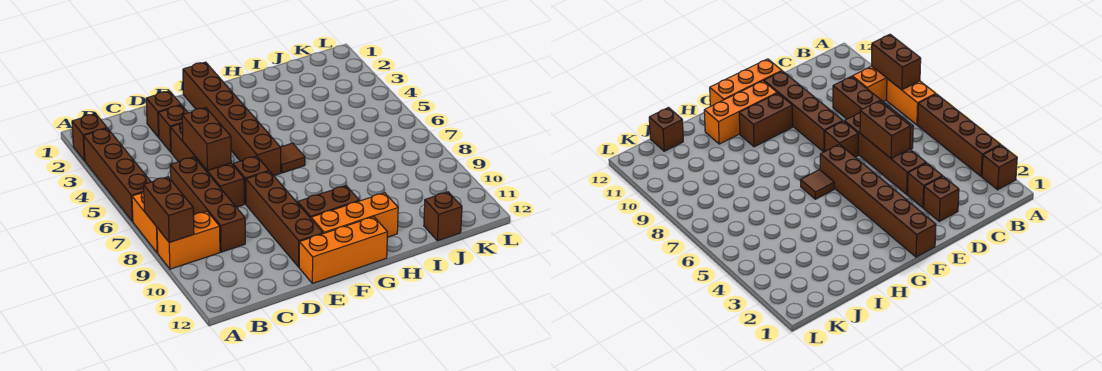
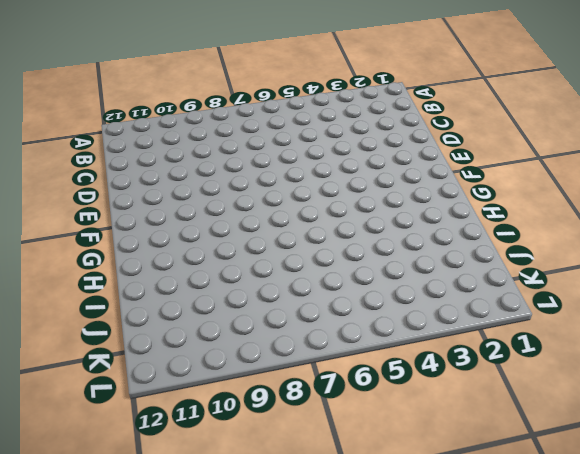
none -> brown 1x1 brick [72,114,107,161]
none -> brown 1x4 brick [84,128,151,222]
none -> orange 1x2 brick [132,192,158,253]

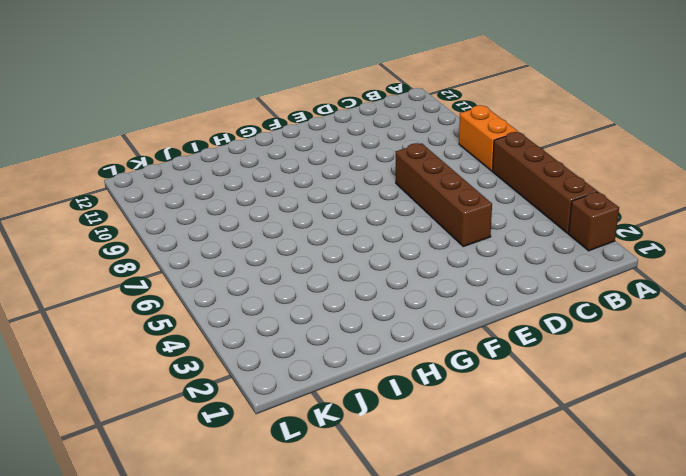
none -> orange 1x2 brick [157,211,220,269]
none -> brown 1x4 brick [170,157,245,252]
none -> brown 1x1 brick [146,91,181,137]

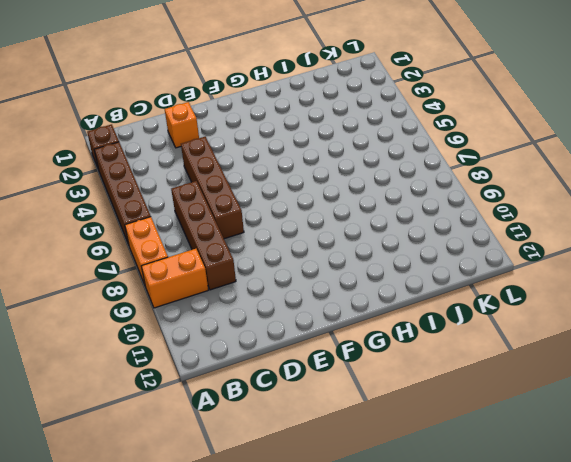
orange 1x1 brick [165,102,199,148] -> brown 1x1 brick [146,91,181,137]
none -> brown 1x1 brick [158,105,188,152]
none -> brown 1x1 brick [233,156,269,204]
none -> brown 1x4 brick [246,171,323,267]

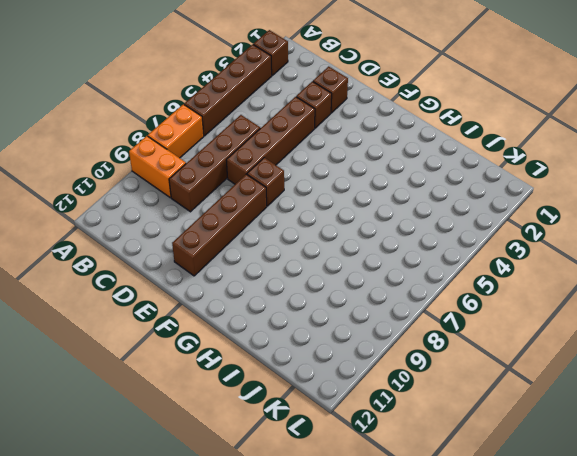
none -> orange 1x3 brick [299,217,387,283]
none -> brown 1x6 brick [183,62,281,176]
none -> brown 1x2 brick [298,186,359,218]

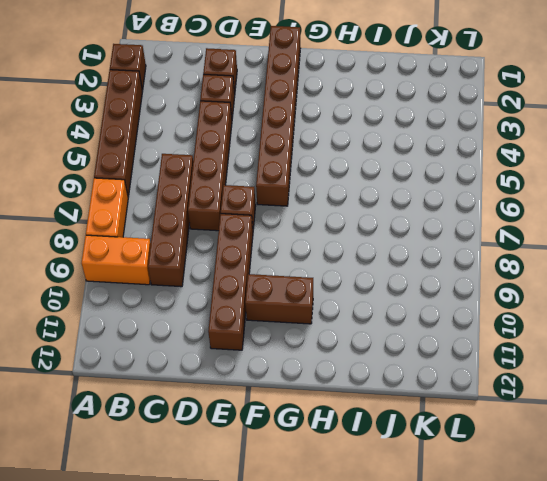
none -> orange 1x3 brick [299,217,387,283]
none -> orange 1x3 brick [311,193,398,237]
none -> brown 1x1 tile [281,143,305,173]

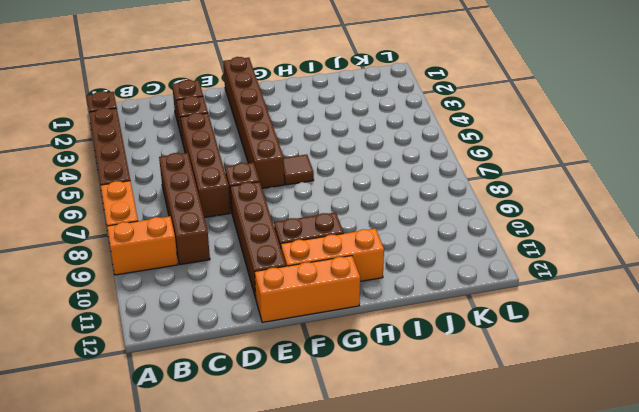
none -> brown 1x1 brick [424,192,462,241]
none -> brown 1x2 brick [143,177,194,242]
none -> brown 1x2 brick [182,108,231,170]

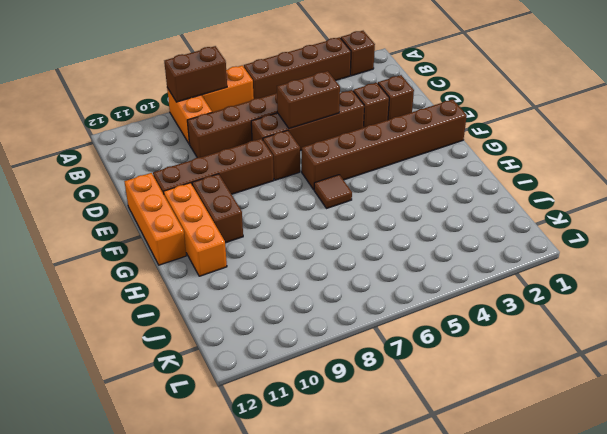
none -> brown 1x1 brick [424,192,462,241]

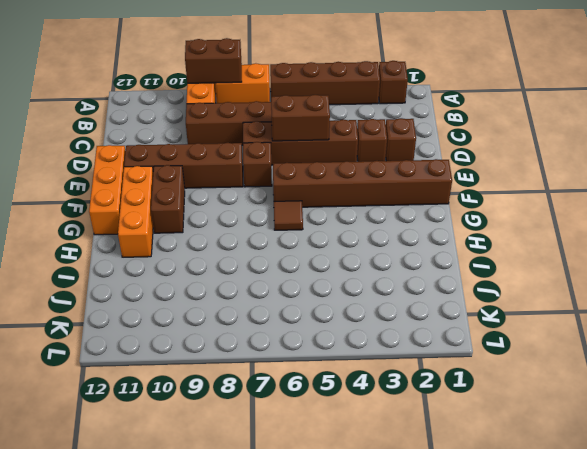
none -> brown 1x1 brick [424,192,462,241]

